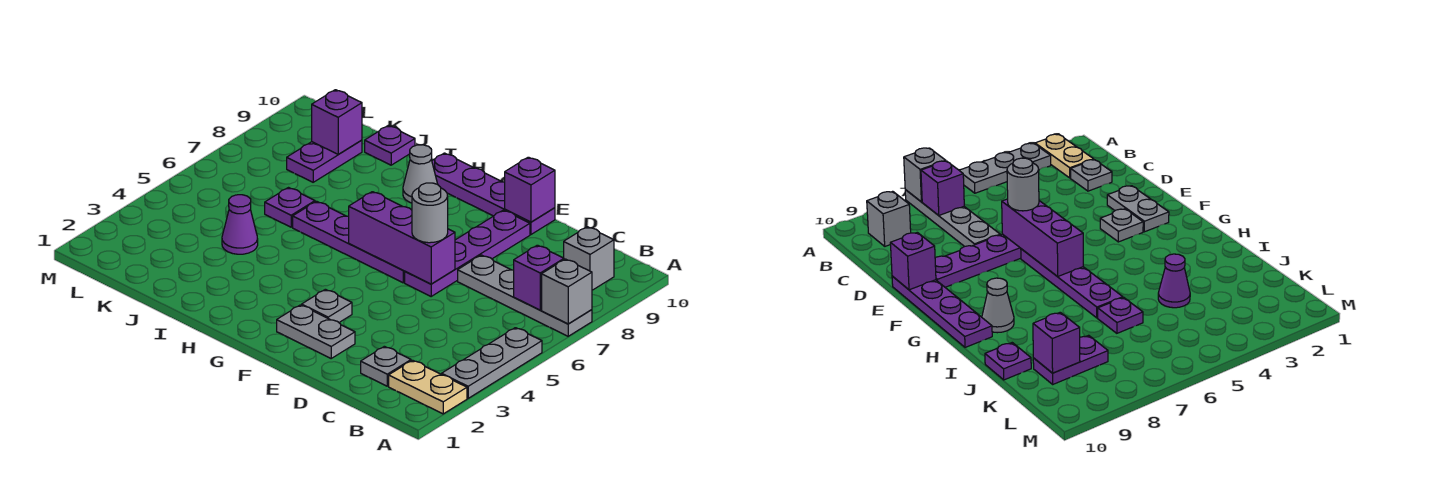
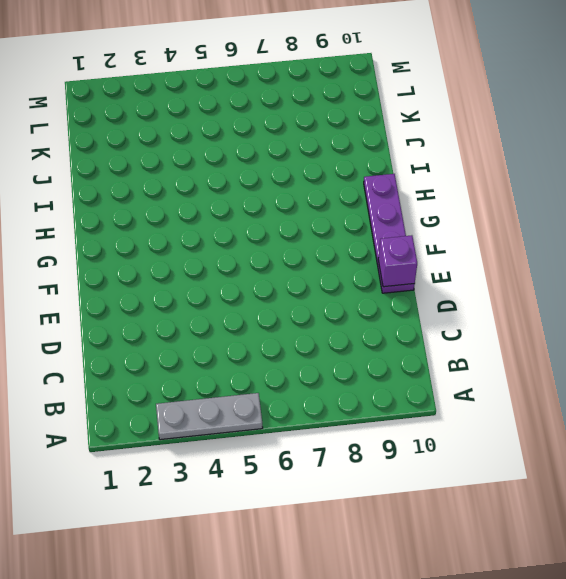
none -> tan 1x2 plate [389,360,467,414]
none -> grey 1x4 plate [458,255,592,336]
none -> grey 1x1 brick [564,227,614,290]

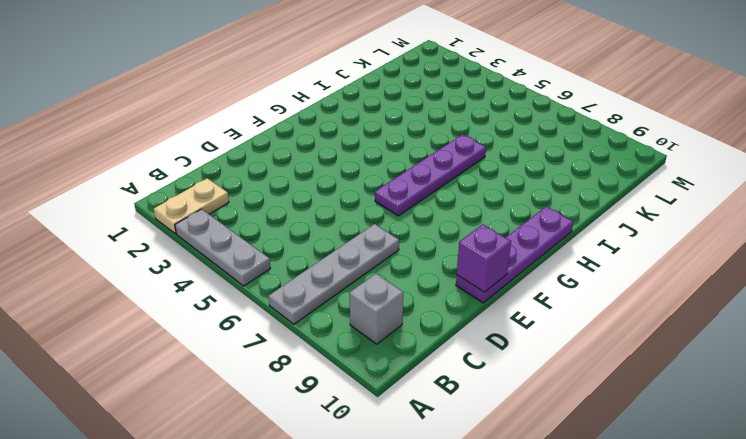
none -> grey 1x1 plate [361,346,411,386]
none -> grey 1x2 plate [277,305,355,358]
none -> purple 1x4 plate [405,210,530,296]

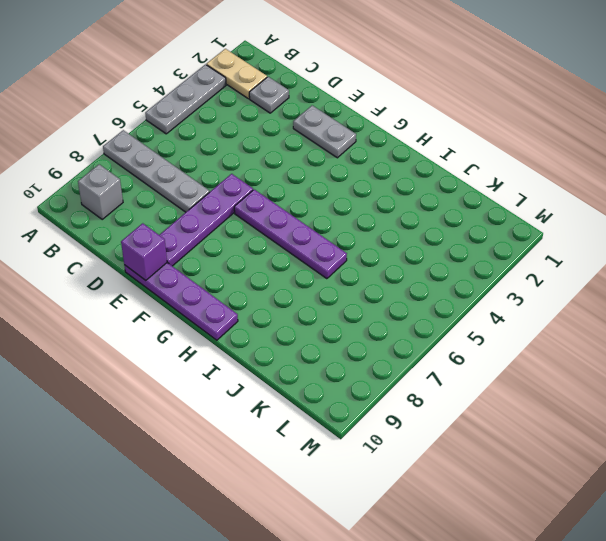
none -> grey 1x1 plate [302,289,352,322]
none -> grey 1x1 cone [403,145,437,203]
none -> purple 1x1 cone [222,195,258,254]

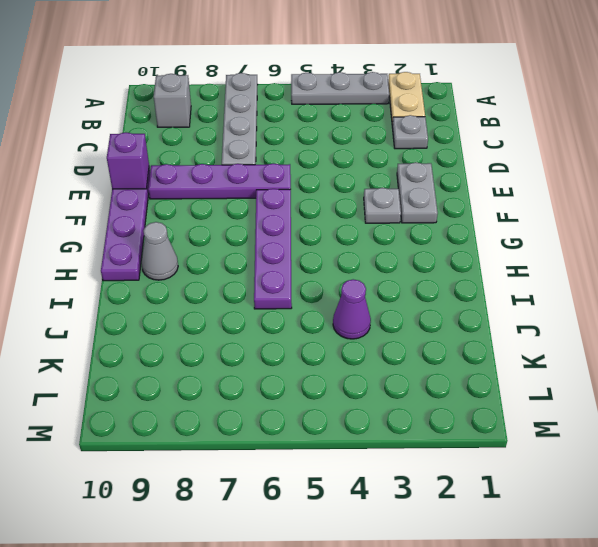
none -> purple 1x1 plate [265,188,315,227]
none -> purple 1x1 plate [365,125,415,165]
none -> purple 1x2 plate [287,140,362,182]

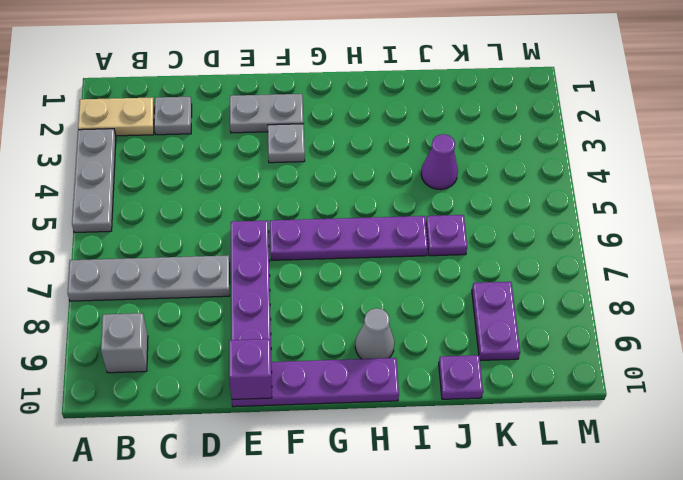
none -> grey 1x1 brick [542,259,592,324]
none -> purple 1x1 brick [514,245,564,310]
none -> purple 1x3 brick [349,192,455,284]

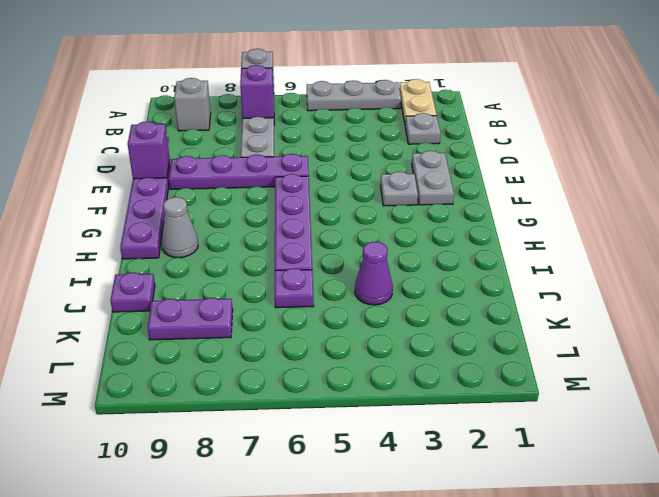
none -> purple 1x3 brick [349,192,455,284]
none -> purple 1x1 brick [312,90,362,154]
none -> grey 1x1 round brick [412,183,448,243]

